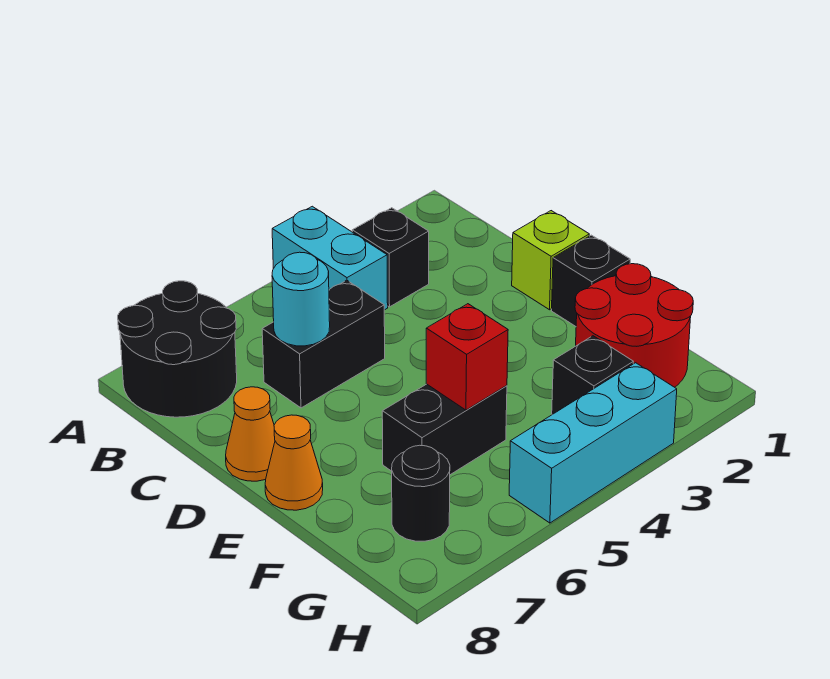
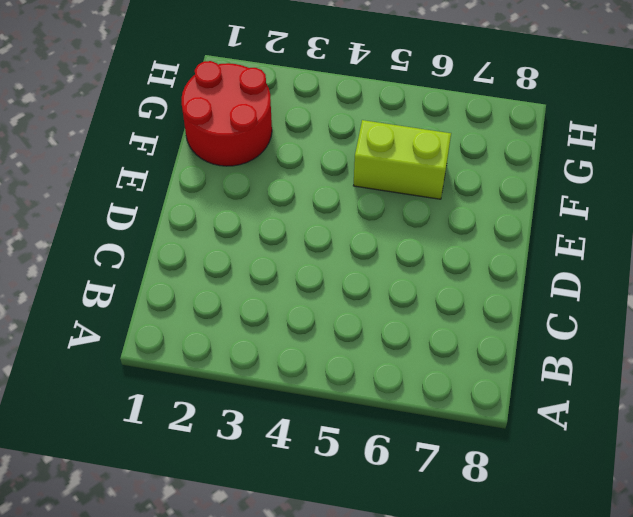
lime 1x2 brick [353,120,451,199] -> black 1x2 brick [382,384,507,475]
none -> cyan 1x2 brick [272,206,388,310]
none -> black 2x2 round brick [118,281,237,417]
none -> black 1x1 brick [352,208,429,307]

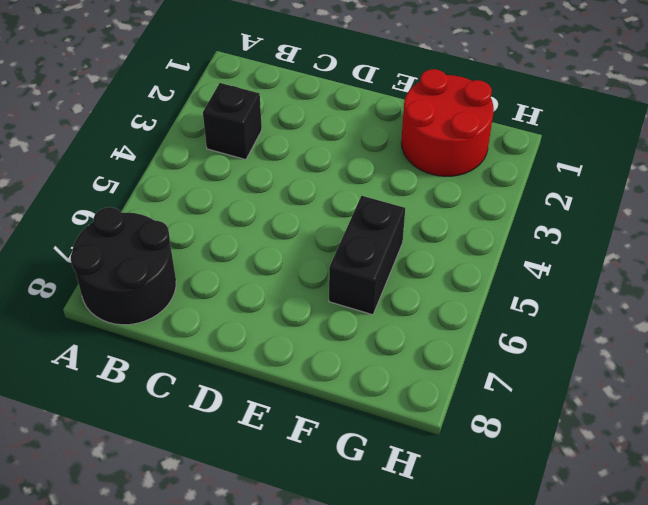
none -> cyan 1x2 brick [272,206,388,310]
none -> black 1x2 brick [262,280,385,408]
none -> lime 1x1 brick [512,211,589,310]

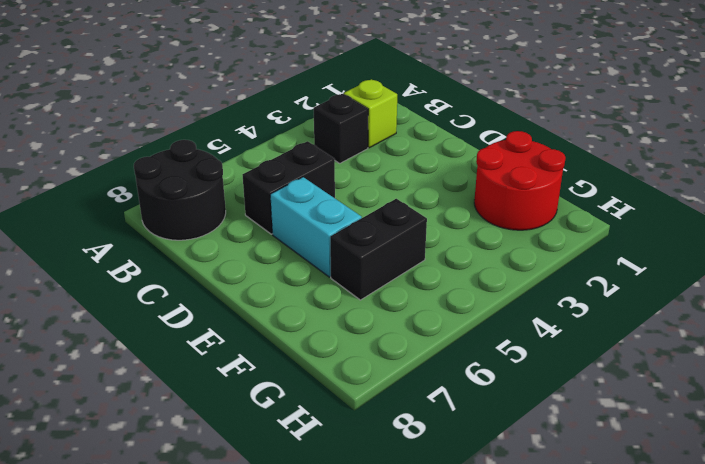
lime 1x1 brick [344,79,397,148] -> lime 1x1 brick moved to [512,211,589,310]
cyan 1x2 brick [270,177,362,277] -> cyan 1x2 brick moved to [272,206,388,310]
none -> orange 1x1 cone [226,387,275,481]
none -> black 1x1 brick [552,235,630,326]
none -> orange 1x1 cone [265,415,323,510]

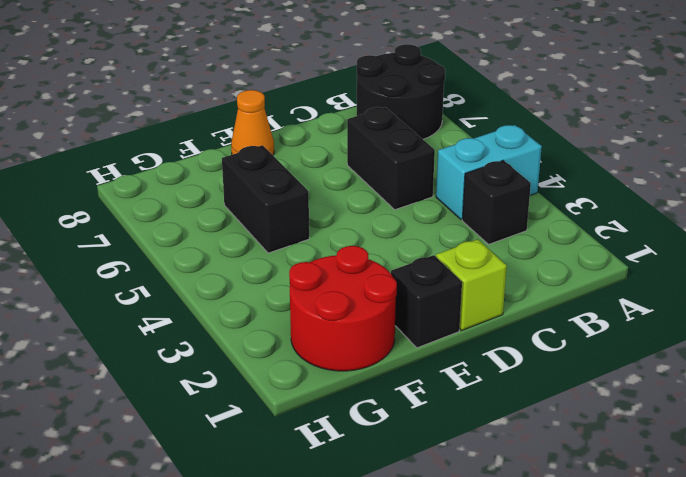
none -> orange 1x1 cone [226,387,275,481]
none -> black 1x1 brick [552,336,633,415]
none -> black 1x1 round brick [392,445,450,541]

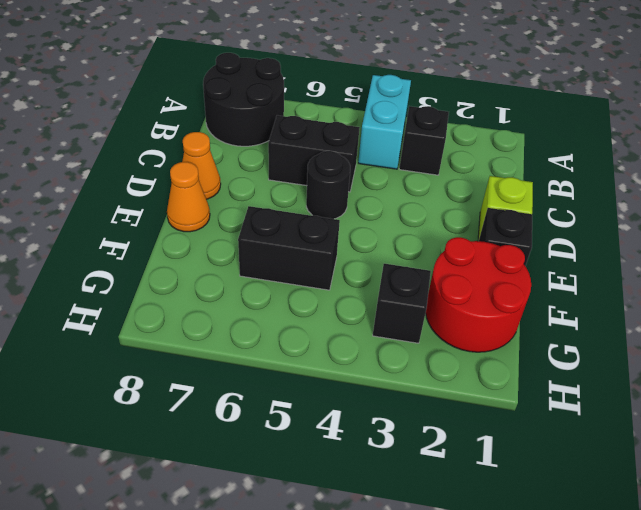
black 1x1 round brick [306,151,350,219] -> black 1x1 round brick moved to [392,445,450,541]
none -> cyan 1x3 brick [509,363,677,523]
none -> cyan 1x1 round brick [272,252,330,346]
none -> red 1x1 brick [426,304,508,410]

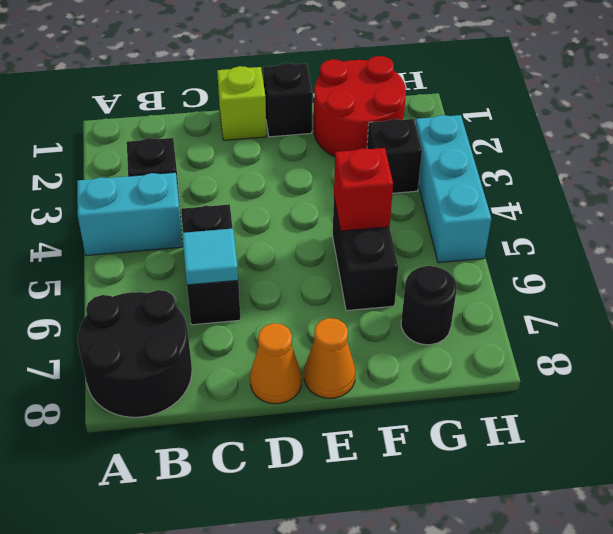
cyan 1x1 tile [183,228,238,285] -> cyan 1x1 round brick [272,252,330,346]

